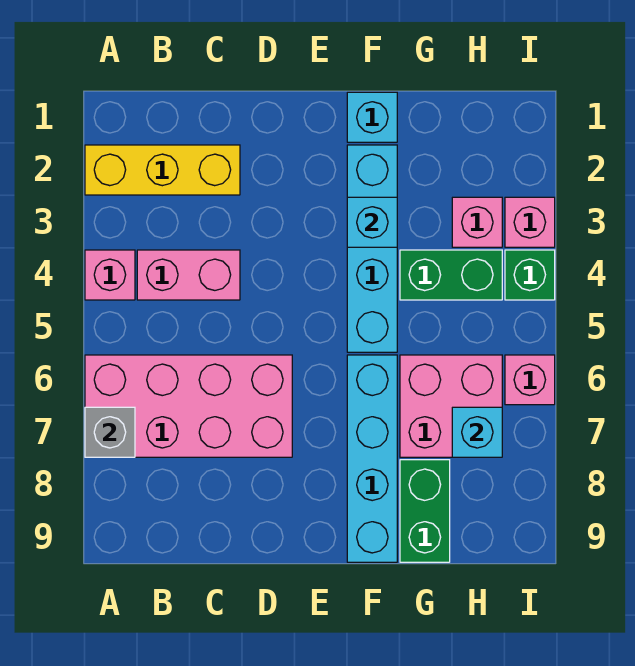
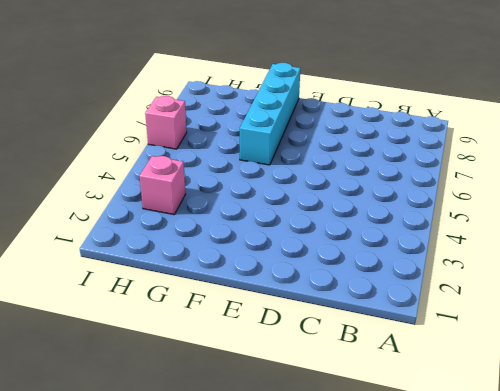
none -> yellow 1x3 brick [85,145,240,195]
none -> pink 1x1 brick [85,250,135,300]
none -> pink 2x4 brick [85,355,292,457]

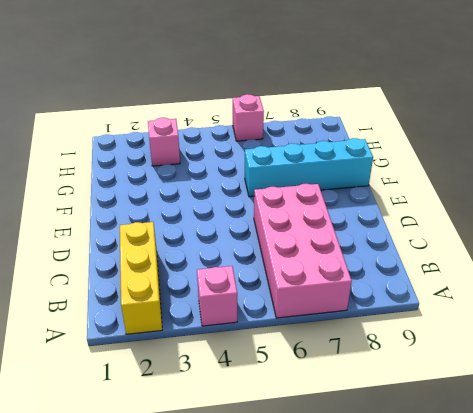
none -> pink 1x2 brick [137,250,240,300]
none -> cyan 1x1 brick [347,92,397,142]
none -> cyan 1x4 brick [347,145,397,352]

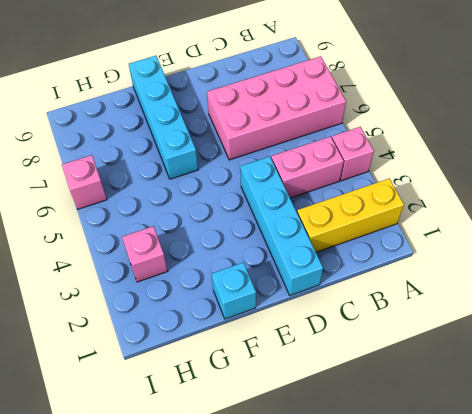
cyan 1x4 brick [240,156,323,295] -> cyan 1x4 brick moved to [347,145,397,352]
none -> green 1x2 brick [400,250,502,300]
none -> pink 2x2 brick [400,355,502,457]
none -> green 1x2 brick [400,460,450,562]

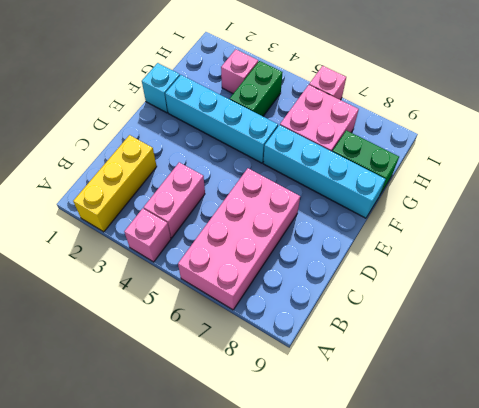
none -> pink 1x1 brick [505,197,555,247]
none -> green 1x1 brick [505,250,555,300]
none -> grey 1x1 brick [85,407,135,457]

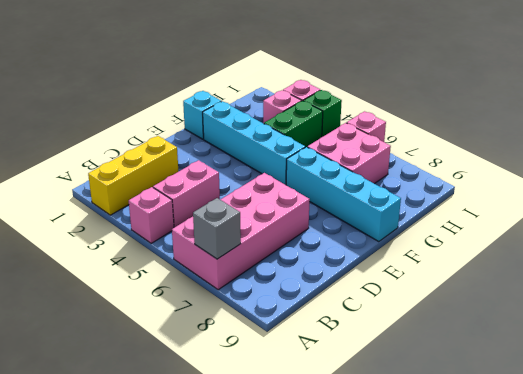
none -> green 1x2 brick [400,460,450,562]
none -> cyan 1x1 brick [347,197,397,247]
none -> cyan 1x1 brick [452,407,502,457]

